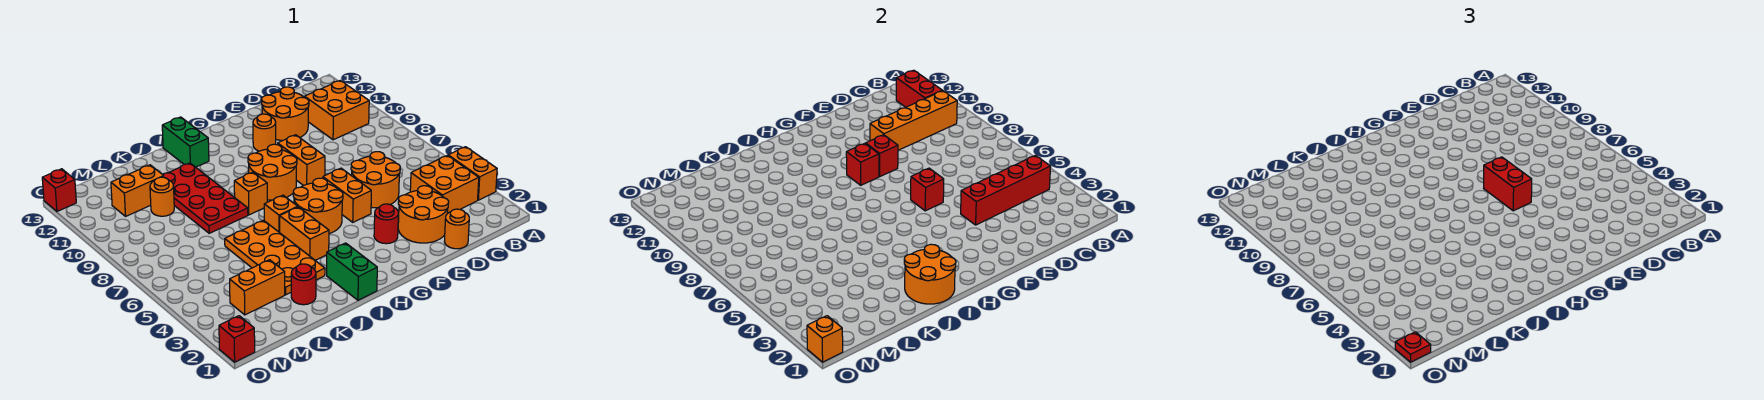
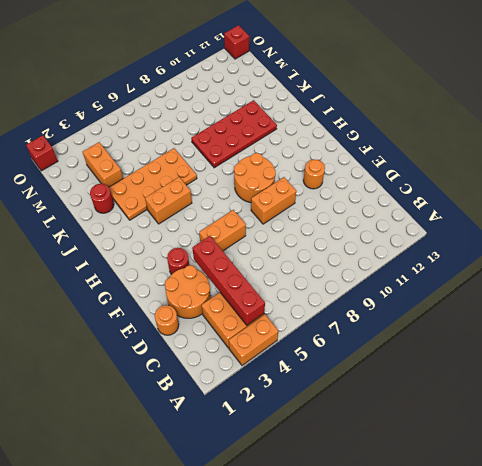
none -> orange 2x2 brick [305,80,369,140]
none -> orange 2x2 round brick [351,152,400,208]
none -> orange 2x2 round brick [262,87,309,141]
none -> orange 2x2 round brick [293,178,343,234]

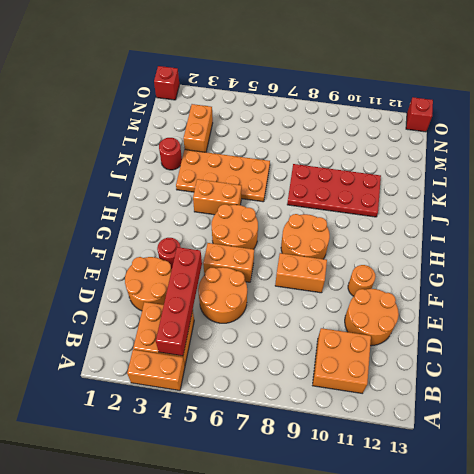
none -> orange 1x1 round brick [444,209,469,249]
none -> green 1x2 brick [327,243,377,300]
none -> orange 1x1 brick [264,195,298,233]
none -> orange 1x1 brick [234,172,267,215]

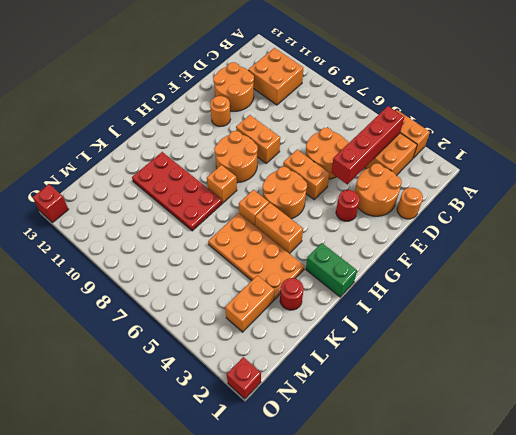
none -> green 1x2 brick [162,117,209,167]
none -> orange 1x1 round brick [150,177,174,216]
none -> orange 1x2 brick [111,165,164,216]
none -> orange 1x4 brick [870,91,957,150]

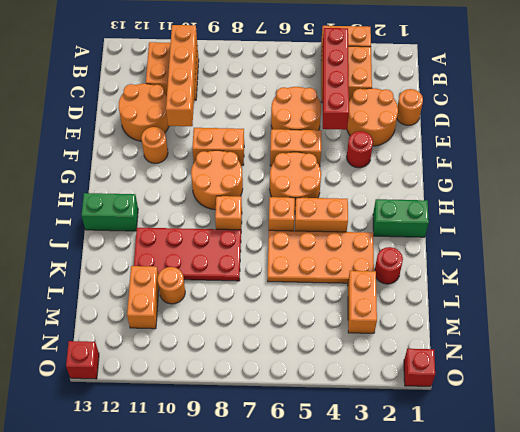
none -> red 1x2 brick [896,70,942,107]
none -> red 1x1 brick [911,168,944,211]
none -> red 1x1 brick [866,135,898,176]
none -> red 1x1 brick [846,143,879,185]

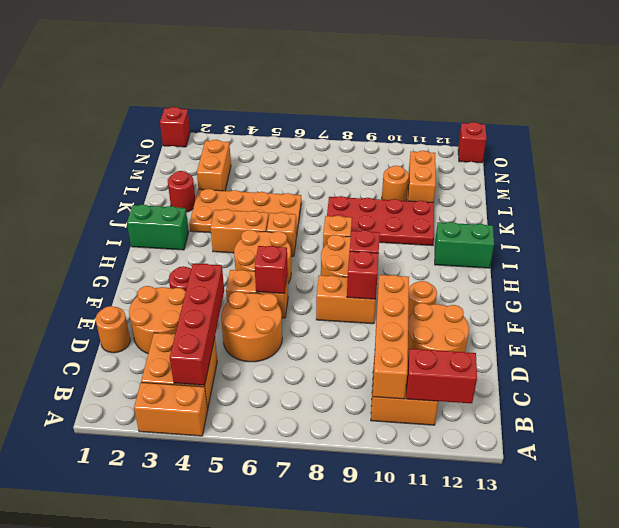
none -> orange 2x2 round brick [904,244,956,304]
none -> orange 1x1 brick [807,316,843,362]
none -> red 1x2 brick [1484,157,1532,211]
none -> red 1x1 plate [1395,332,1431,362]

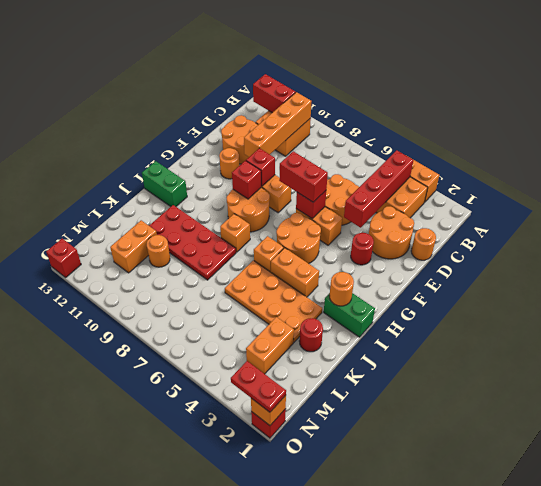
orange 1x1 round brick [329,272,354,306] -> orange 2x2 round brick [904,244,956,304]
red 1x2 plate [231,361,286,412] -> red 1x1 plate [1395,332,1431,362]

